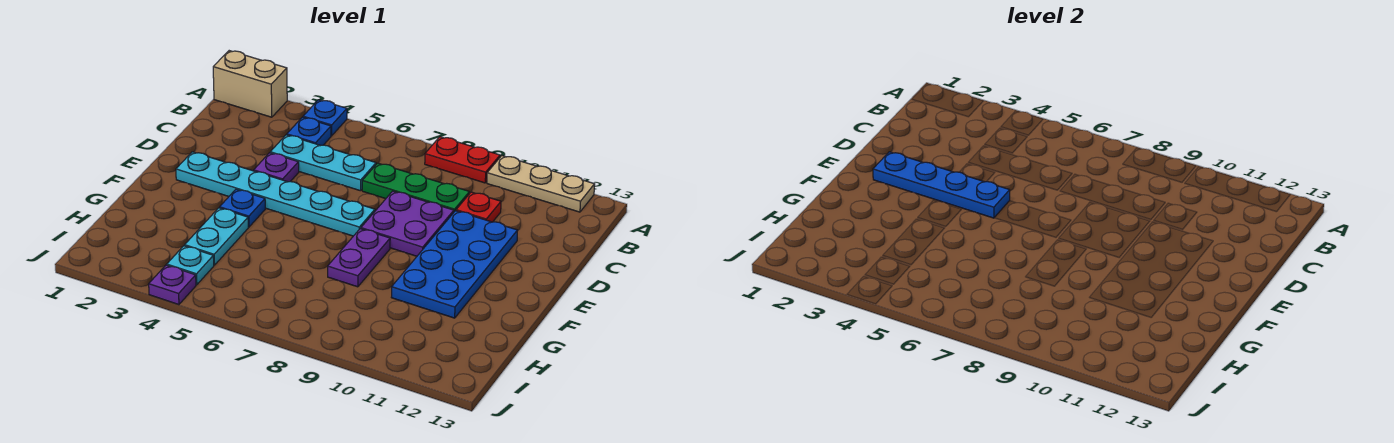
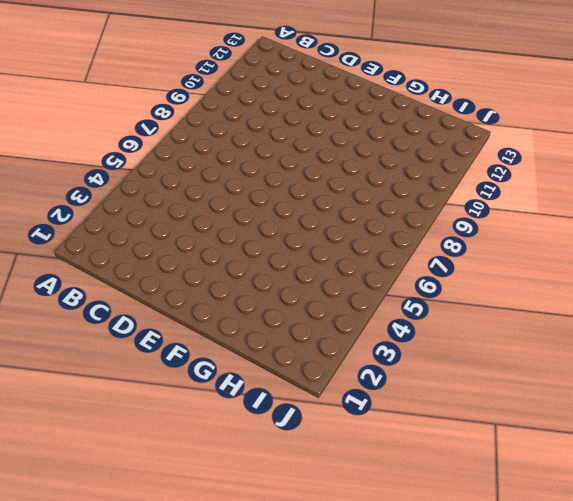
none -> tan 1x2 brick [213,51,287,117]
none -> blue 1x1 plate [303,100,347,136]
none -> red 1x2 plate [425,137,500,183]

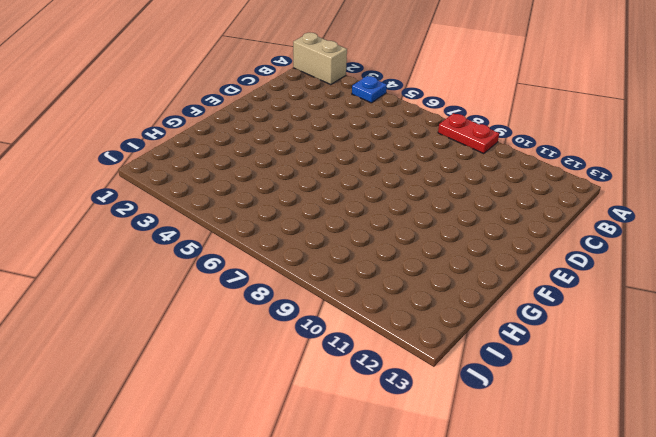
none -> tan 1x3 plate [487,156,595,212]
none -> blue 1x1 plate [287,117,331,146]
none -> cyan 1x3 plate [270,135,376,191]

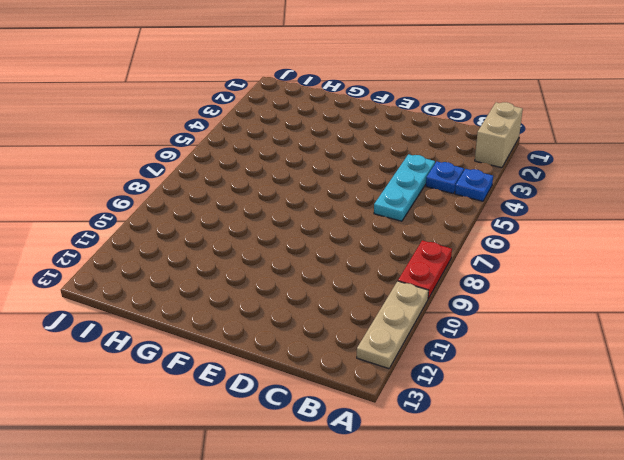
none -> green 1x3 plate [362,163,469,212]
none -> red 1x1 plate [456,192,501,222]
none -> purple 1x1 plate [254,153,299,182]

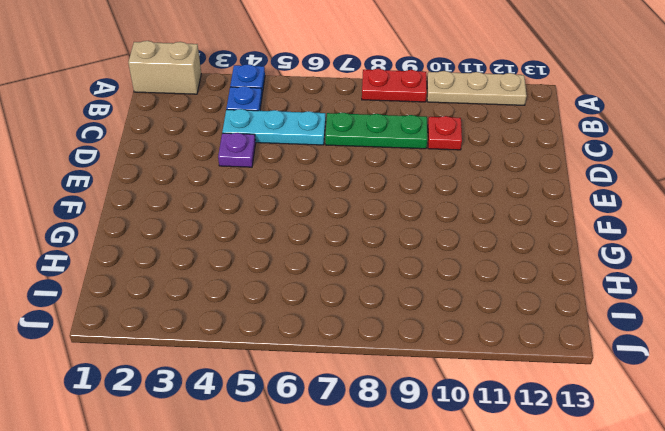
none -> purple 2x2 plate [361,191,454,256]
none -> blue 2x4 plate [391,211,518,318]
none -> cyan 1x6 plate [176,152,375,236]

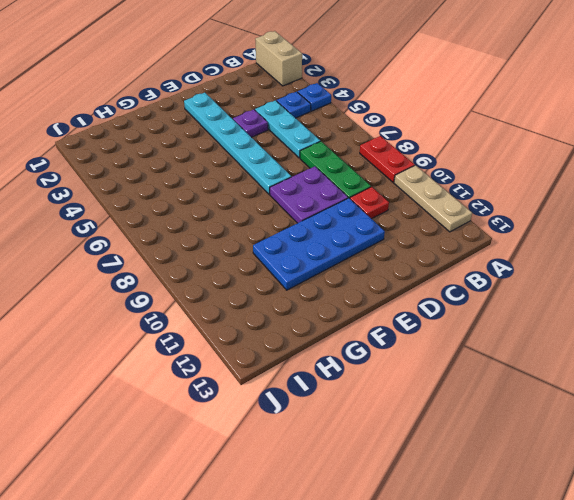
none -> blue 1x1 plate [220,189,265,227]
none -> purple 1x2 plate [328,229,390,287]
none -> cyan 1x2 plate [185,208,248,265]

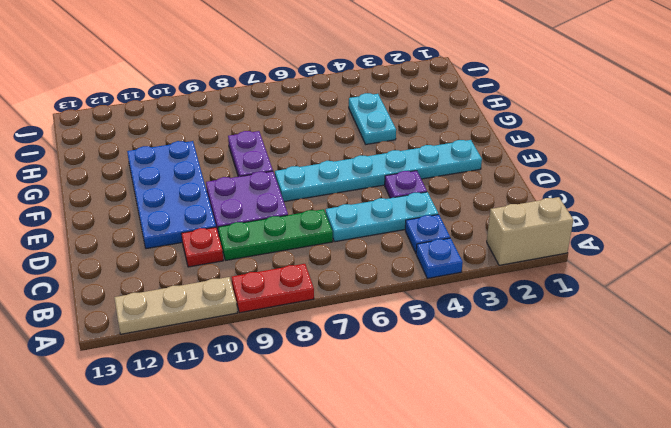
none -> blue 1x1 plate [220,189,265,227]
none -> cyan 1x1 plate [167,246,214,285]
none -> purple 1x1 plate [149,265,196,305]

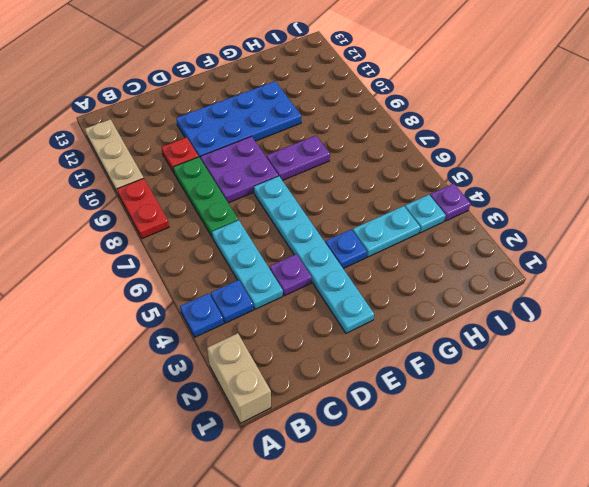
none -> blue 1x4 plate [873,152,1010,218]

